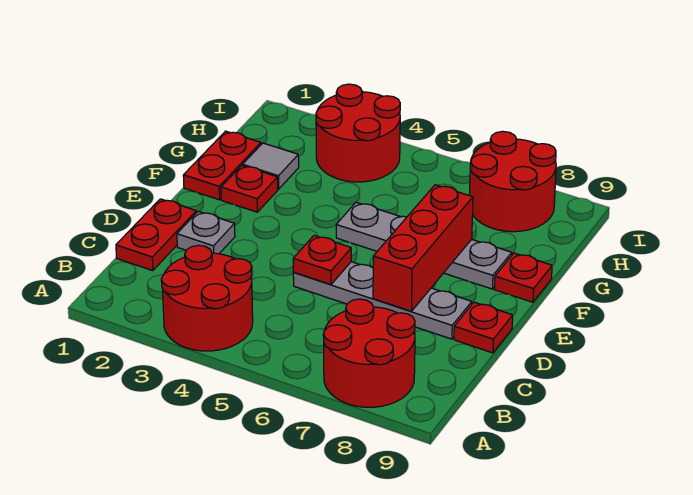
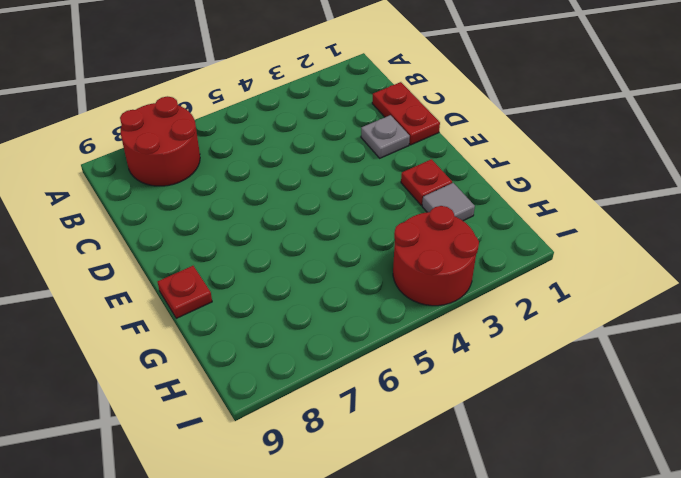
none -> red 2x2 round brick [161,245,253,351]
none -> grey 1x4 plate [293,262,472,339]
none -> red 1x1 plate [454,302,513,353]

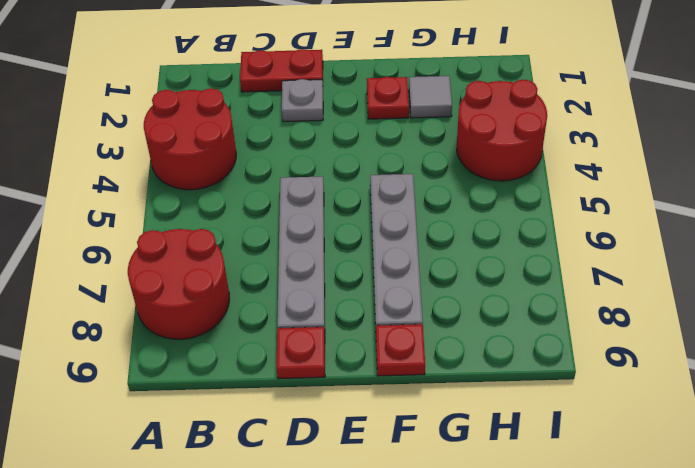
none -> red 1x2 plate [183,131,261,200]
none -> red 2x2 round brick [470,131,556,232]
none -> red 1x1 plate [293,235,351,284]

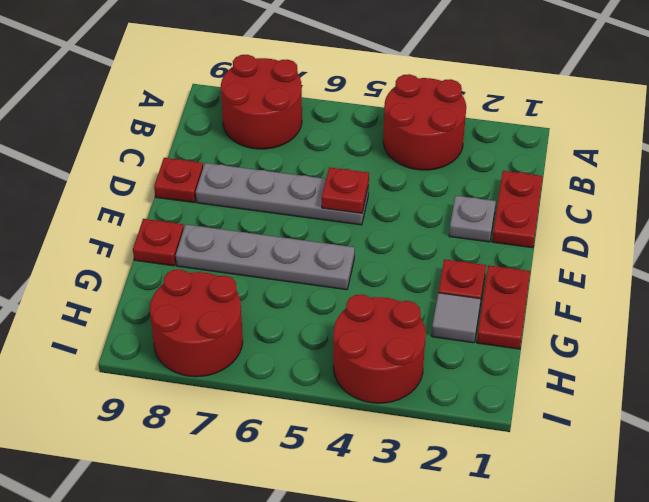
none -> red 1x3 brick [373,185,473,311]

